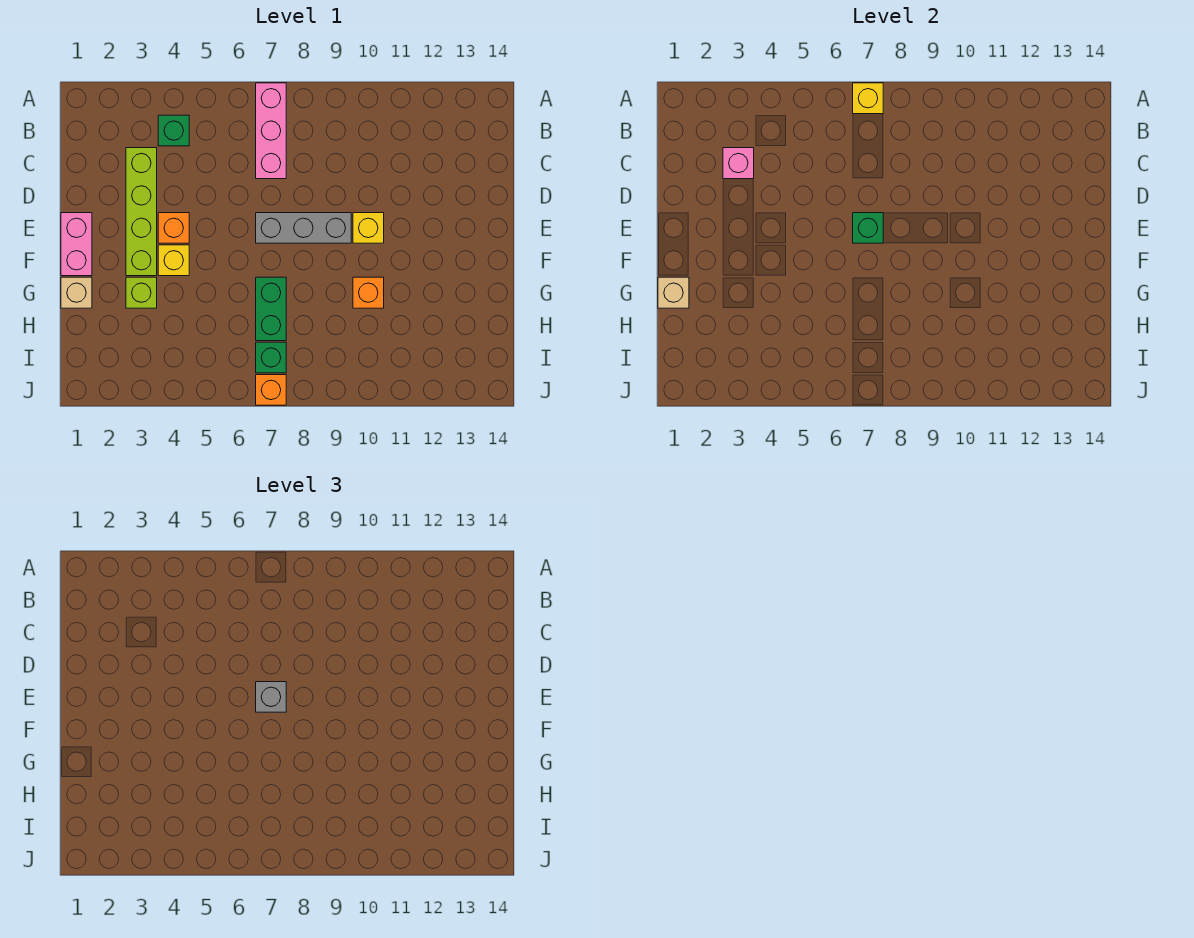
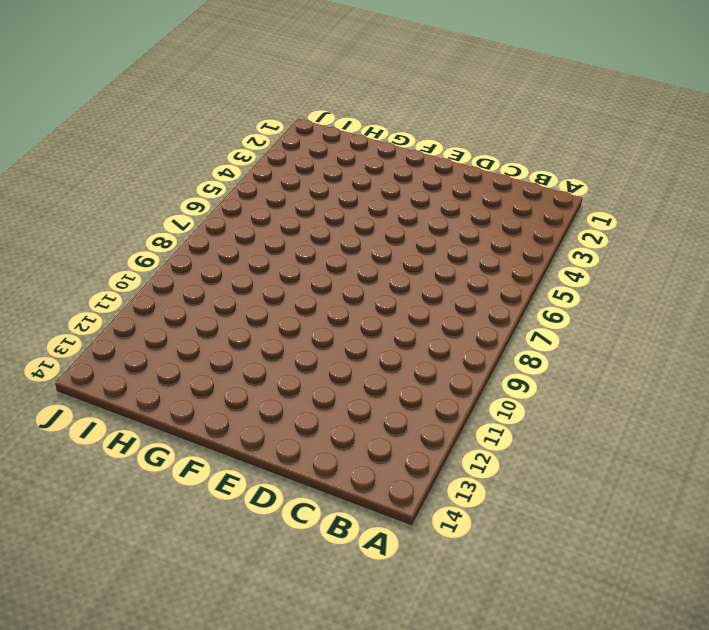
none -> pink 1x3 brick [256,83,286,179]
none -> green 1x1 brick [158,115,189,146]
none -> lime 1x4 brick [126,148,157,276]

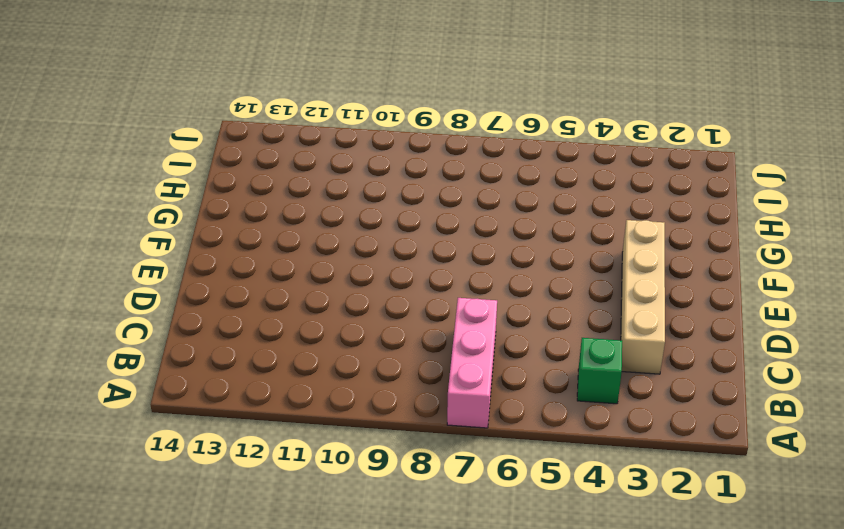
tan 1x4 brick [621,220,665,374] -> lime 1x4 brick [126,148,157,276]
none -> pink 1x2 brick [61,213,92,276]
none -> orange 1x1 brick [158,213,189,243]
none -> grey 1x3 brick [256,213,351,243]

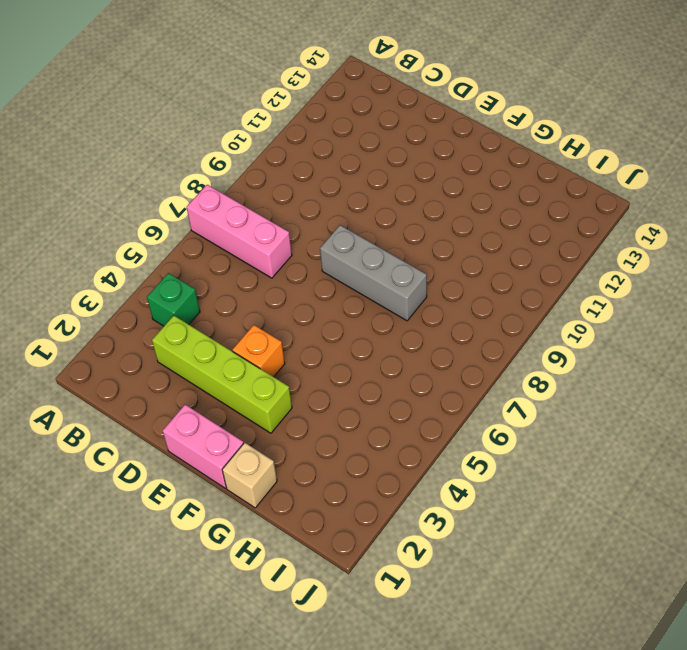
grey 1x3 brick [320,225,427,321] -> grey 1x3 brick turned to [256,213,351,243]
none -> yellow 1x1 brick [353,213,384,243]
none -> yellow 1x1 brick [158,245,189,276]
none -> lime 1x1 brick [126,277,157,308]

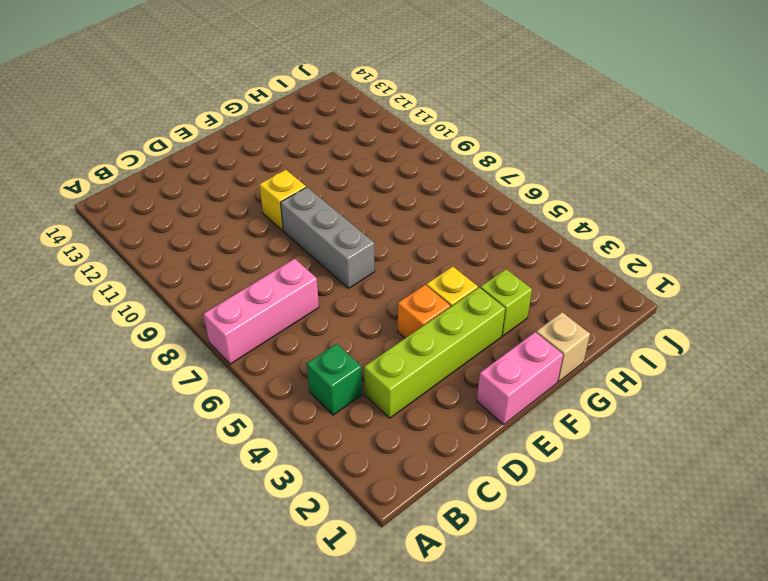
none -> green 1x2 brick [256,277,286,341]
none -> orange 1x1 brick [353,277,384,308]
none -> green 1x1 brick [256,342,286,373]

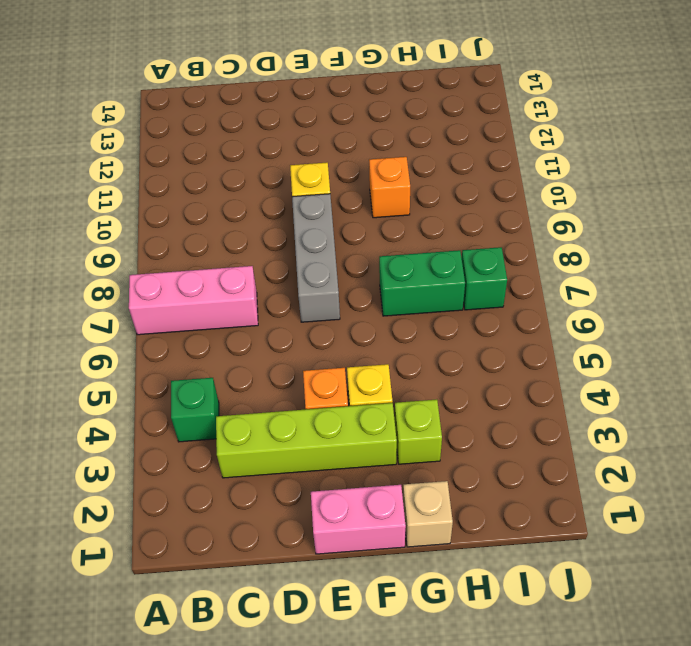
none -> orange 1x1 brick [256,375,286,405]
none -> yellow 1x1 brick [853,83,883,114]
none -> pink 1x1 brick [723,148,754,179]

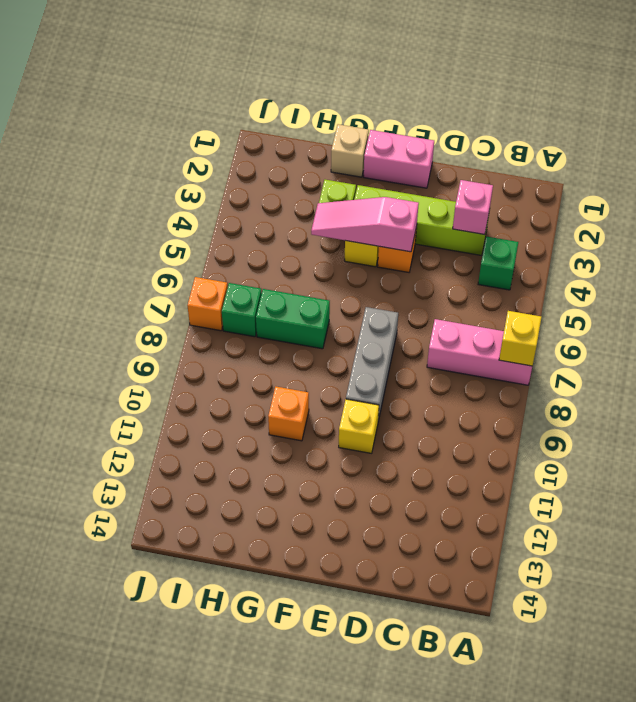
pink 1x3 slope [311,197,419,252] -> none
none -> green 1x1 brick [853,213,883,243]
none -> tan 1x1 brick [658,277,689,308]
none -> grey 1x1 brick [256,682,286,712]

